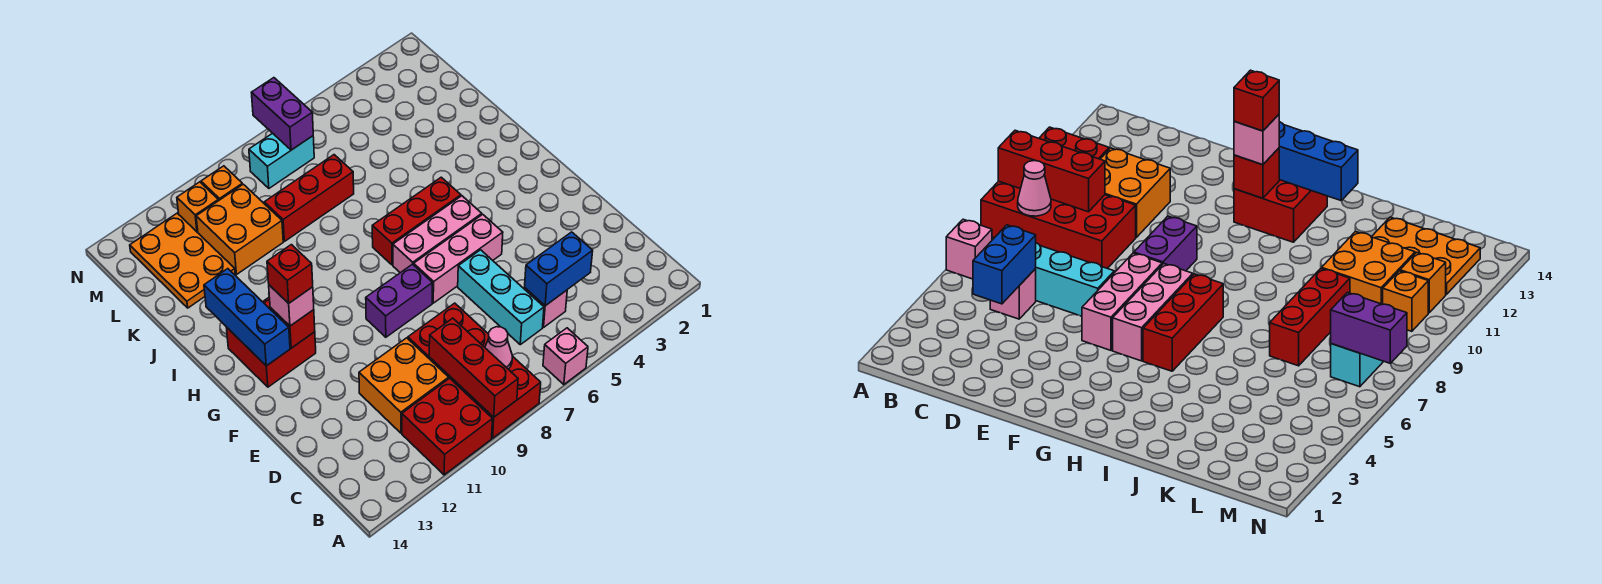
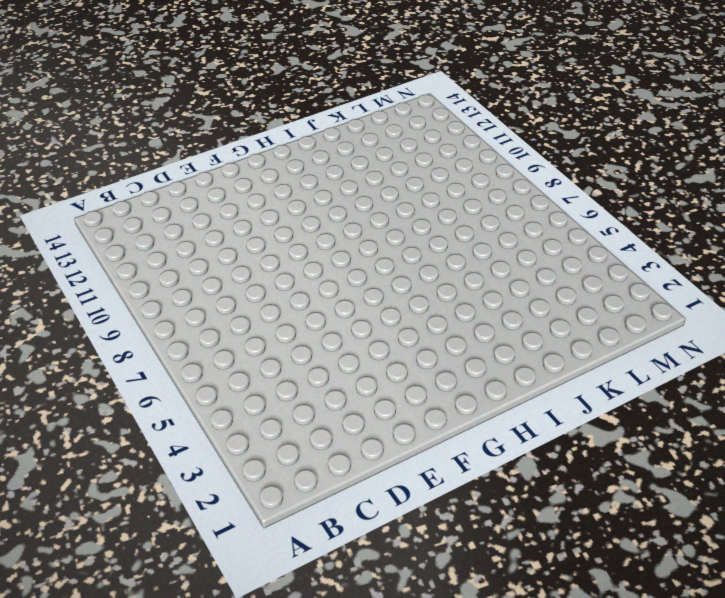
none -> pink 1x1 brick [543,328,588,385]
none -> red 2x4 brick [408,303,541,438]
none -> red 2x2 brick [402,378,493,475]

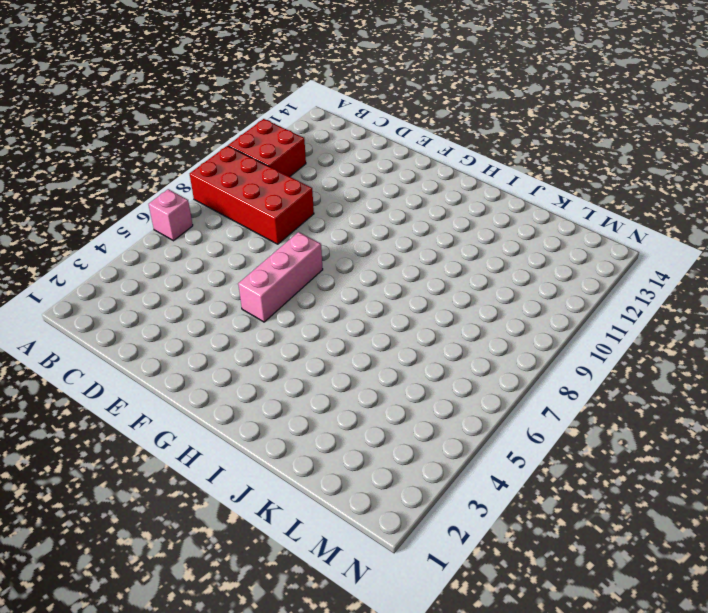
none -> pink 1x1 brick [524,288,567,327]
none -> cyan 1x3 brick [458,250,544,345]
none -> orange 2x2 brick [359,338,449,433]

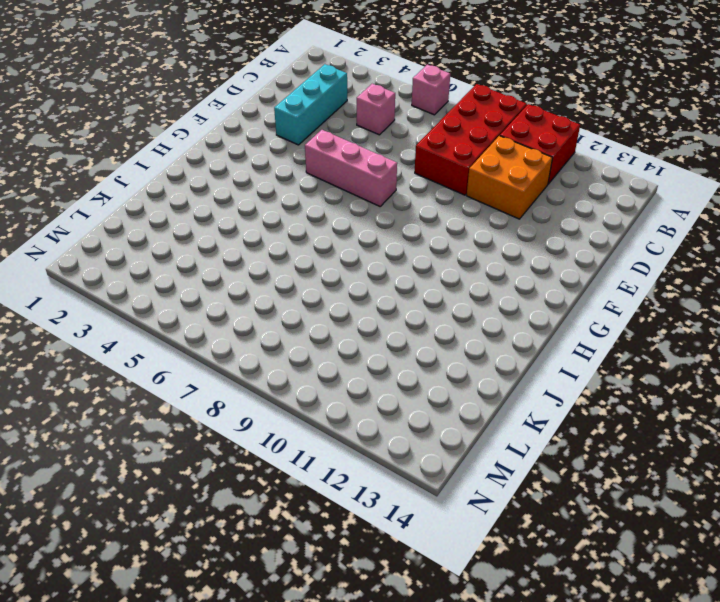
cyan 1x3 brick [274,64,347,145] -> cyan 1x3 brick moved to [458,250,544,345]
none -> purple 1x2 brick [366,264,433,337]
none -> pink 1x3 brick [393,196,482,273]
none -> red 2x2 brick [226,298,316,387]

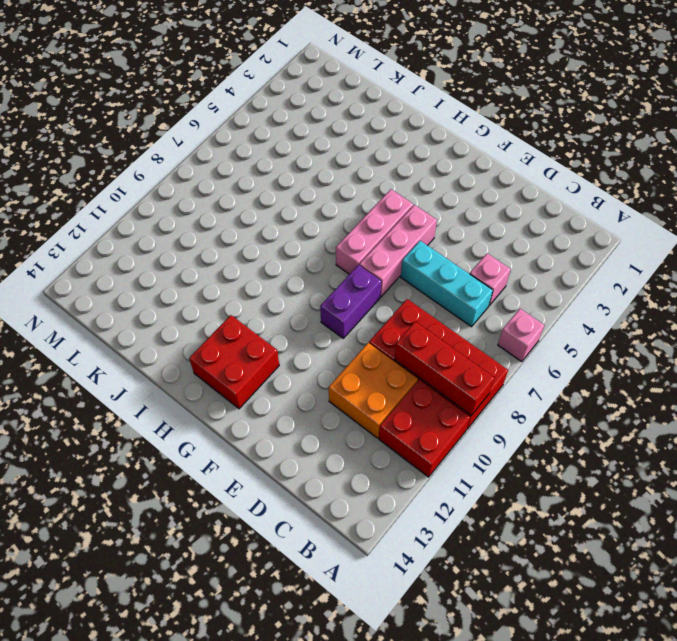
none -> red 1x3 brick [372,177,461,265]
none -> red 1x3 brick [264,155,354,241]
none -> orange 2x2 brick [196,184,283,274]

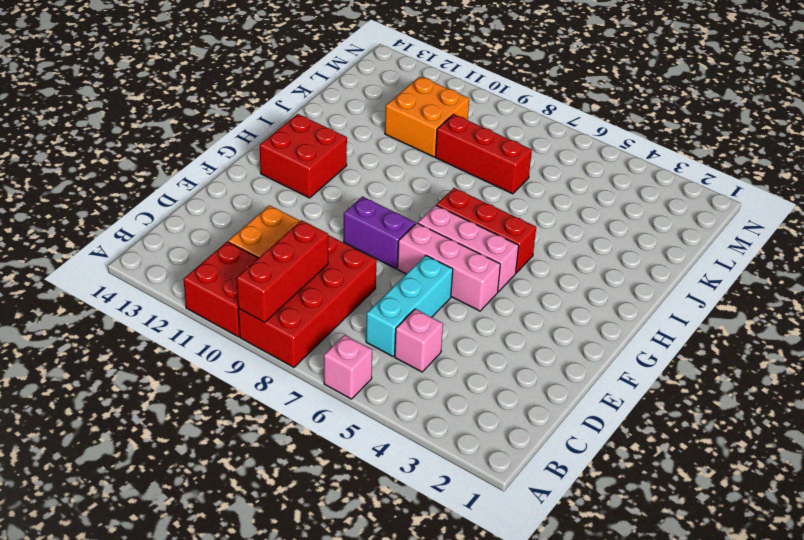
none -> orange 2x3 plate [130,213,235,308]
none -> cyan 1x2 brick [249,133,314,188]
none -> orange 1x1 brick [201,166,243,201]

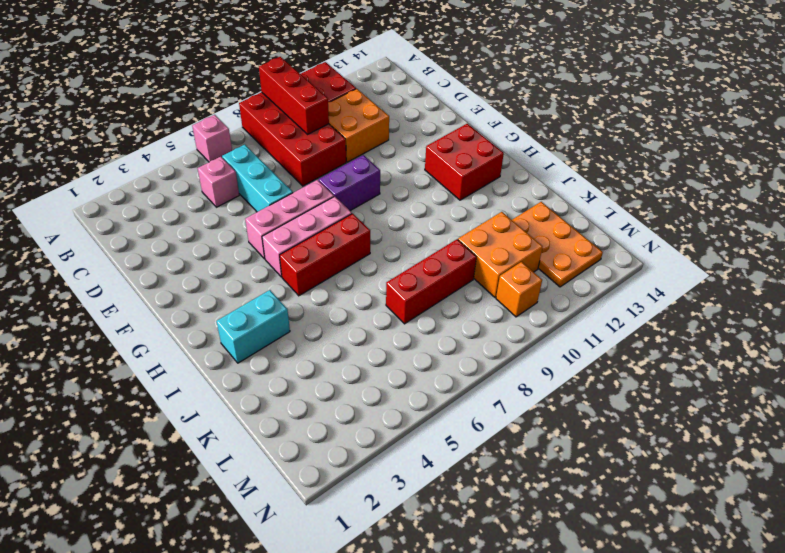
cyan 1x2 brick [216,290,290,363] -> cyan 1x2 brick moved to [249,133,314,188]
none -> orange 1x1 brick [177,182,218,233]
none -> pink 1x1 cone [485,327,512,369]
none -> blue 1x2 brick [525,232,593,306]

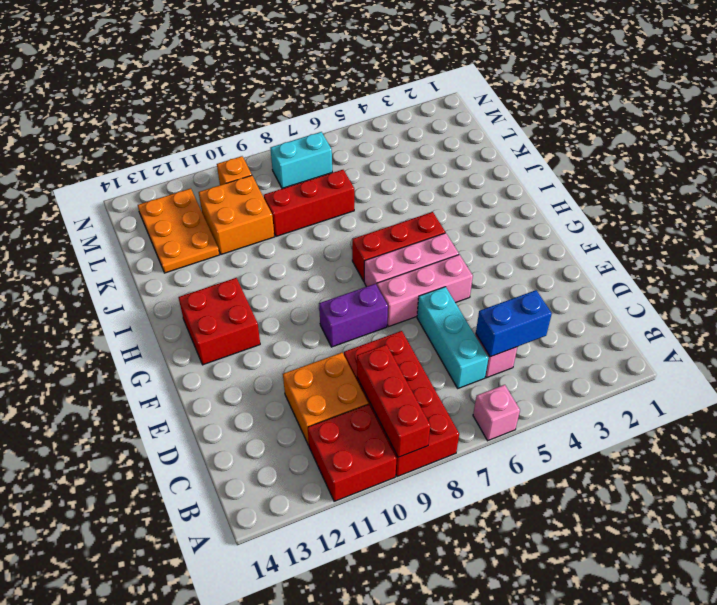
none -> orange 1x1 brick [177,182,218,233]
none -> pink 1x1 cone [485,327,512,369]
none -> red 1x1 brick [270,308,315,348]

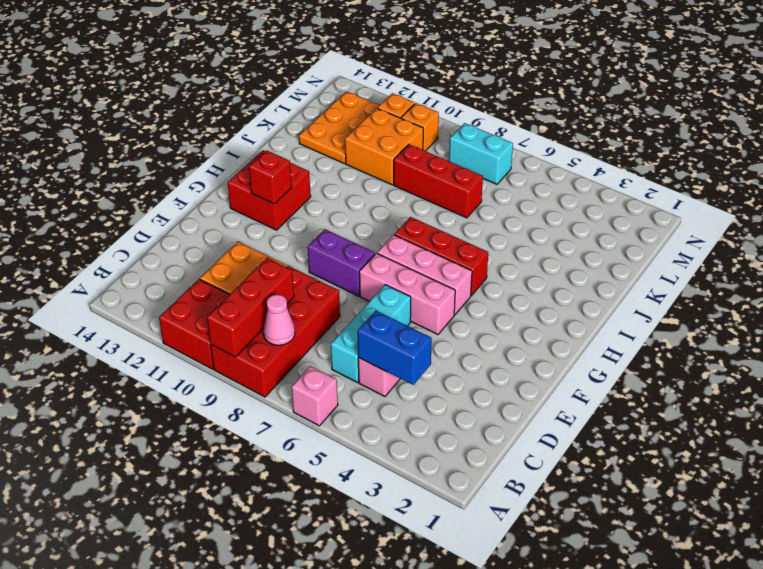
none -> blue 1x3 brick [204,269,290,366]
none -> purple 1x2 brick [251,78,313,150]
none -> pink 1x1 brick [269,285,314,326]

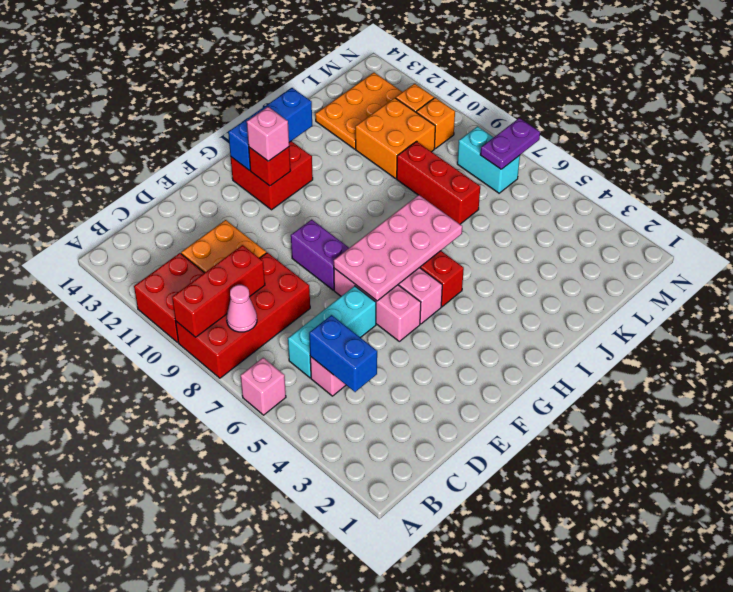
pink 2x4 plate [334,195,462,301] -> none
purple 1x2 plate [480,118,540,169] -> purple 1x2 brick [251,78,313,150]
none -> red 1x1 brick [267,245,313,303]

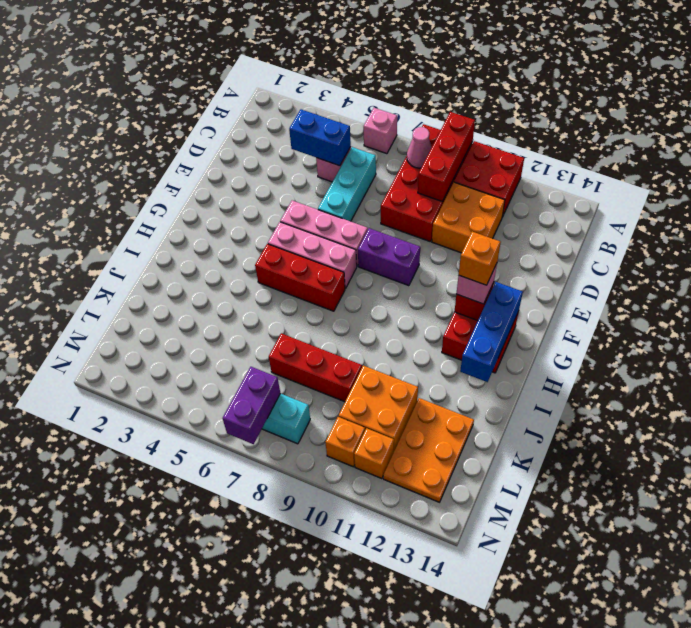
orange 1x1 brick [459,232,500,285] -> red 1x1 brick [267,245,313,303]

